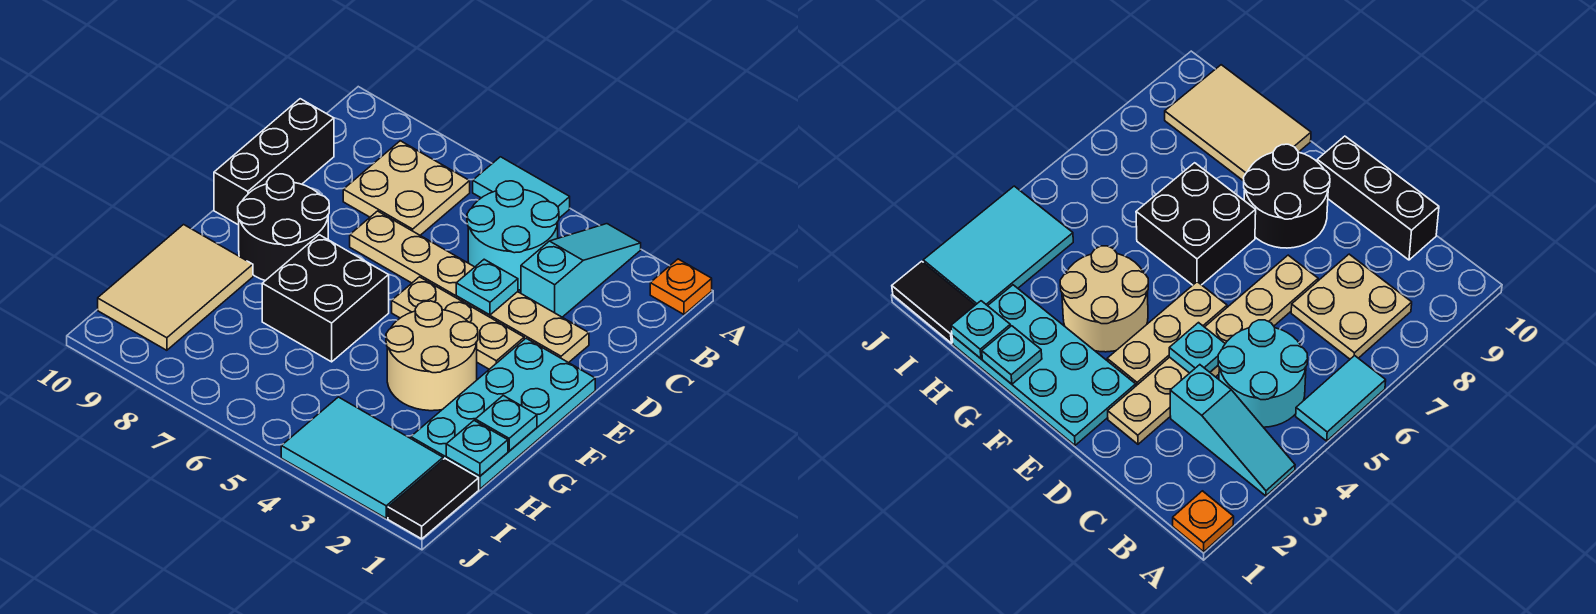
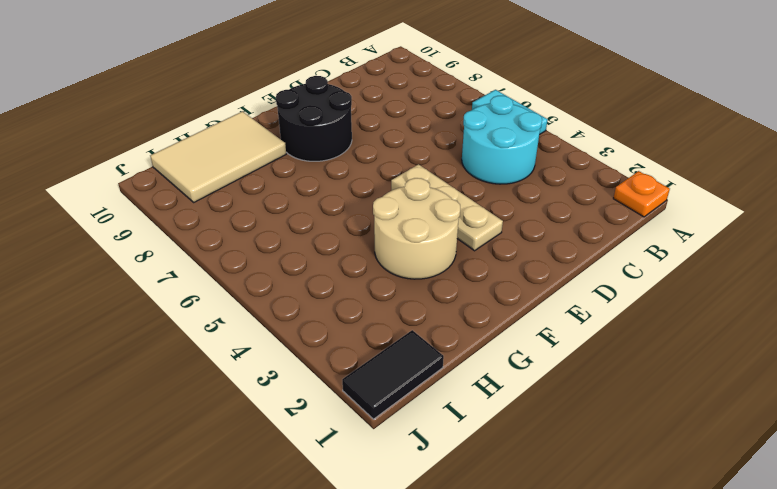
none -> cyan 1x3 slope [521,224,641,317]
none -> tan 2x2 plate [343,141,470,235]
none -> black 1x3 brick [214,99,334,225]

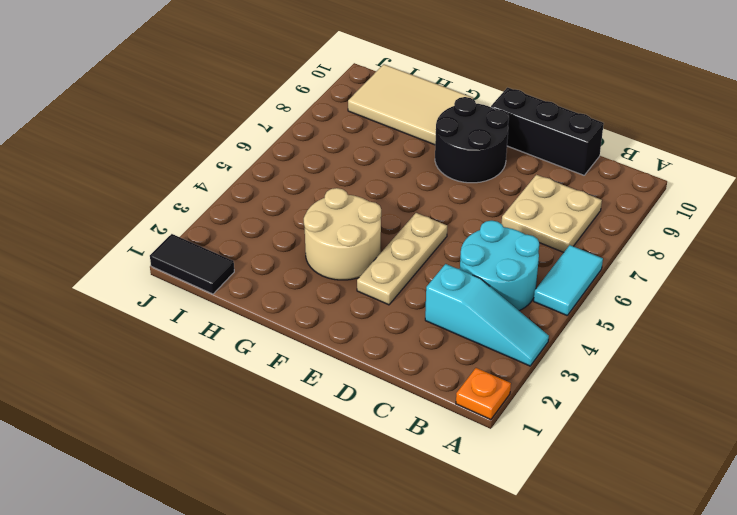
none -> tan 1x6 plate [350,211,589,363]
none -> cyan 2x4 plate [411,338,595,489]
none -> black 2x2 brick [262,235,389,362]

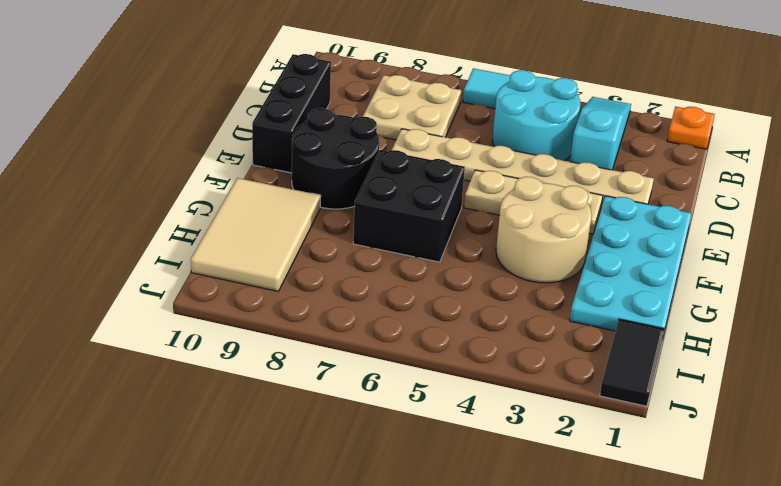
none -> cyan 2x3 tile [281,397,443,518]
none -> cyan 1x1 plate [456,259,518,315]
none -> cyan 1x1 plate [475,396,537,451]

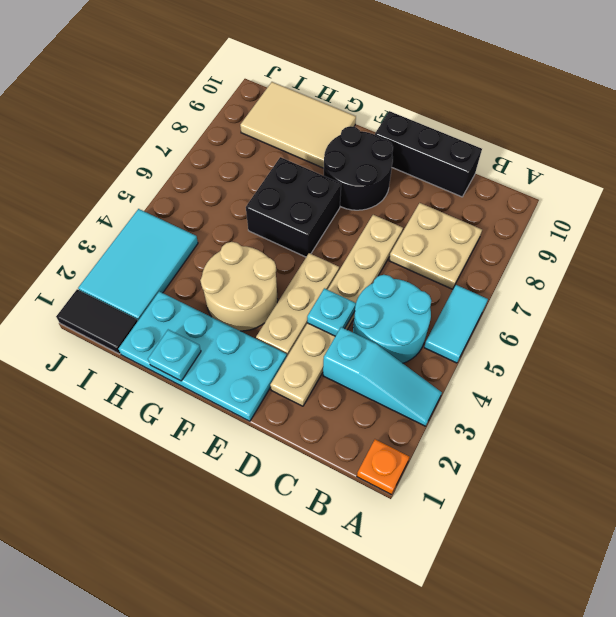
none -> cyan 1x1 plate [446,421,508,476]

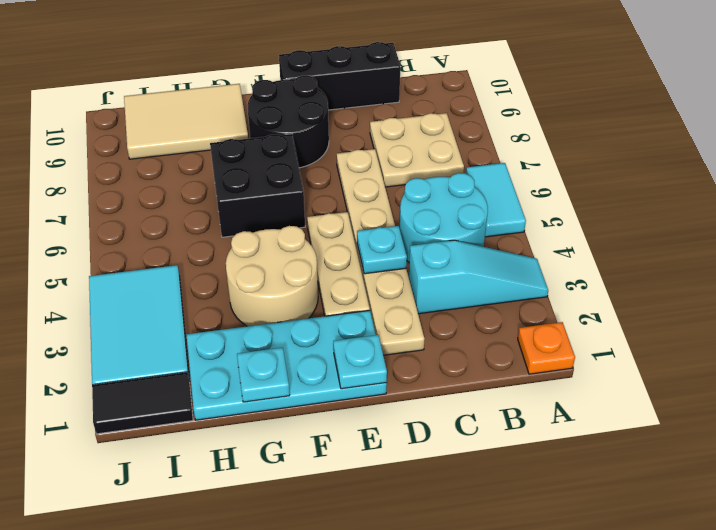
cyan 1x1 plate [333,335,387,389] -> cyan 1x1 plate moved to [446,421,508,476]

